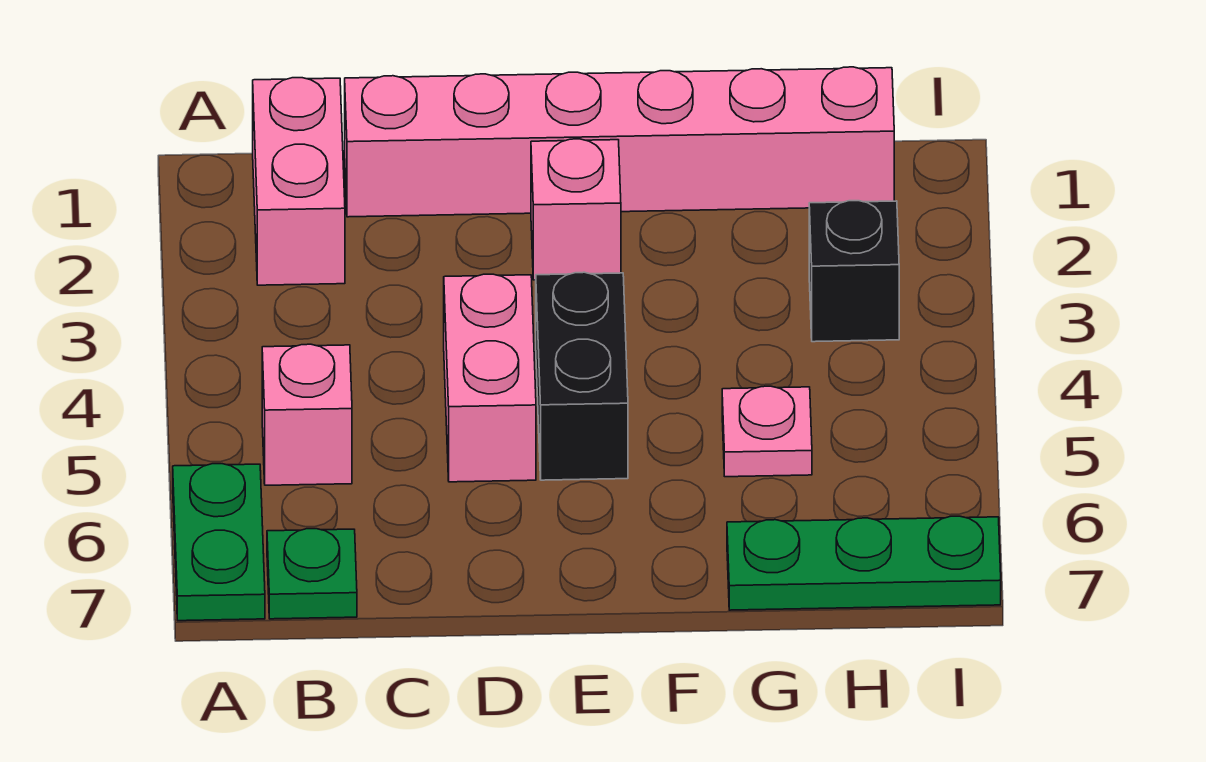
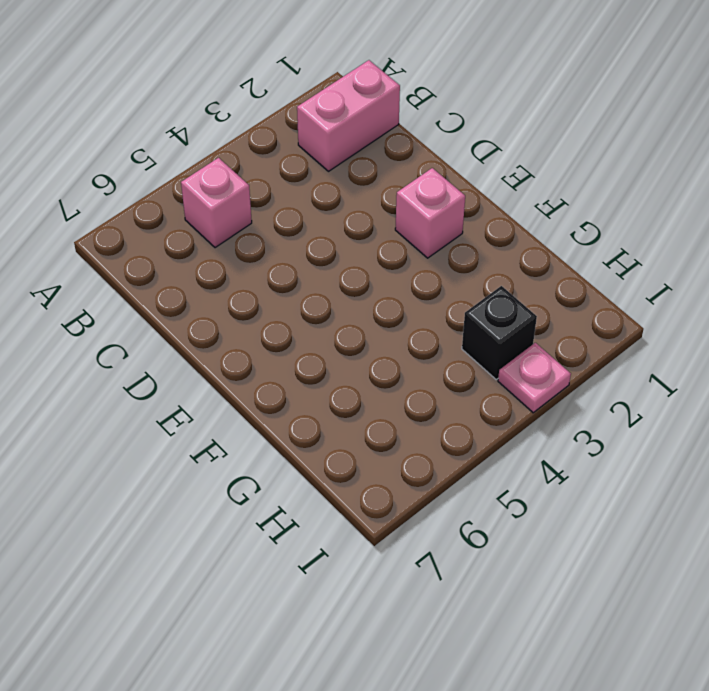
pink 1x1 plate [498,343,571,413] -> pink 1x1 plate moved to [722,386,812,477]
none -> green 1x2 plate [173,464,265,621]
none -> green 1x1 plate [267,529,357,619]

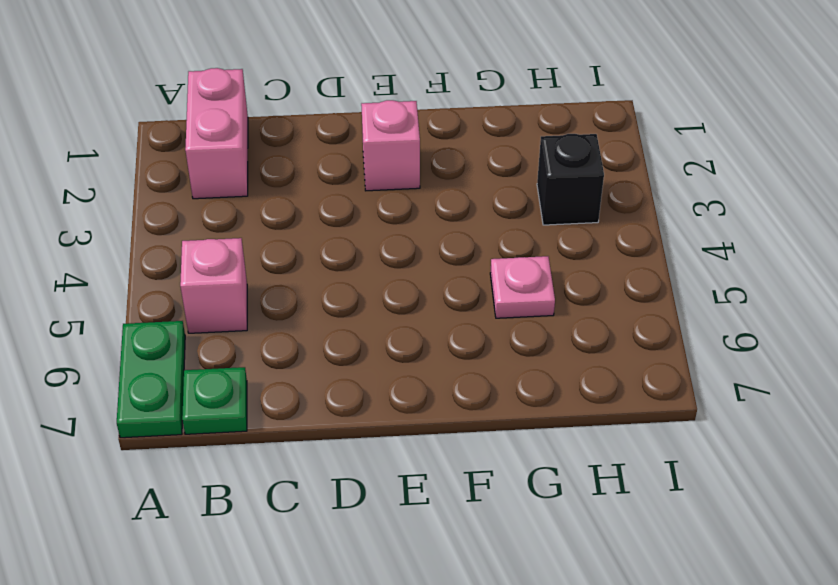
none -> pink 1x6 brick [345,67,894,217]
none -> pink 1x2 brick [444,274,536,482]

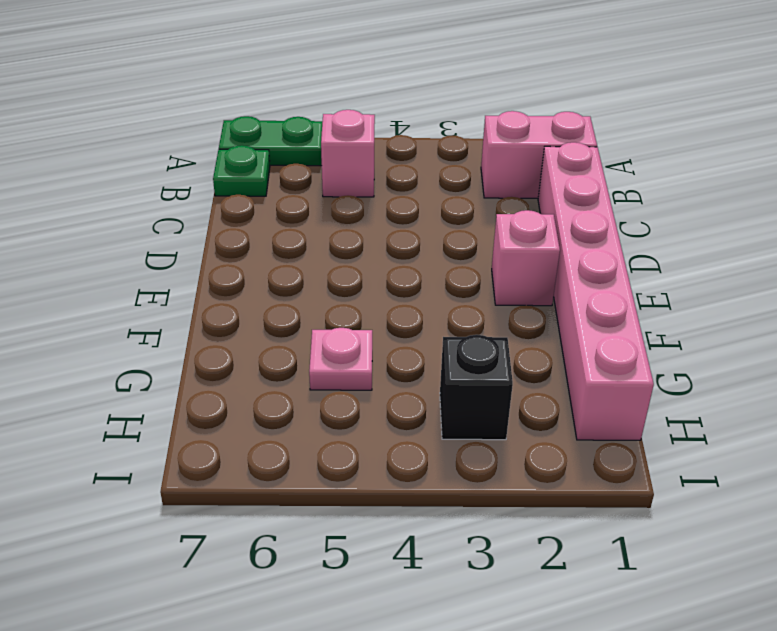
none -> pink 1x2 brick [444,274,536,482]
none -> black 1x2 brick [536,272,628,480]

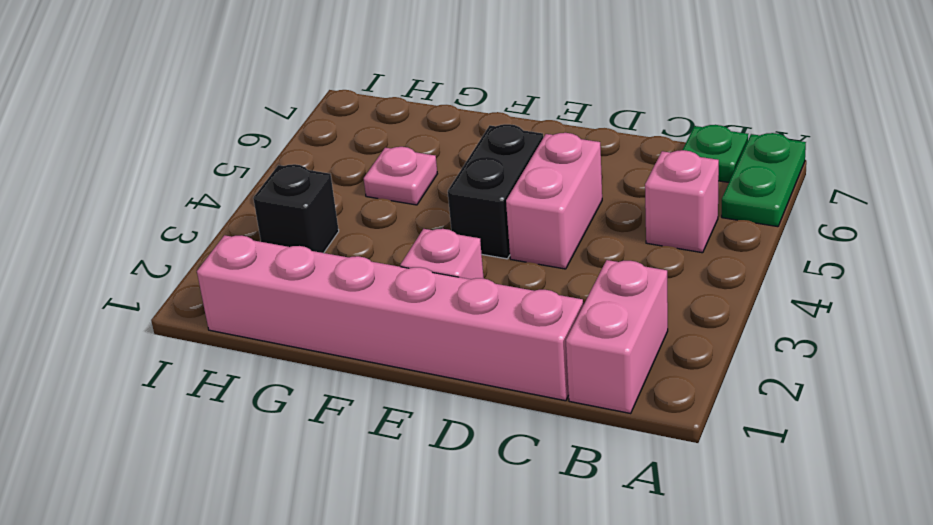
none -> green 1x3 plate [727,516,1001,610]

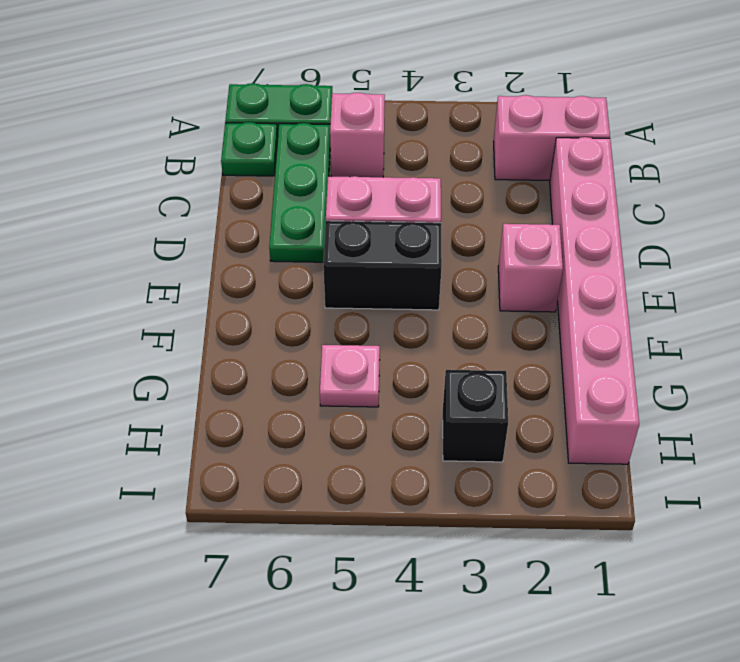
green 1x3 plate [269,123,330,262] -> green 1x3 plate moved to [727,516,1001,610]

